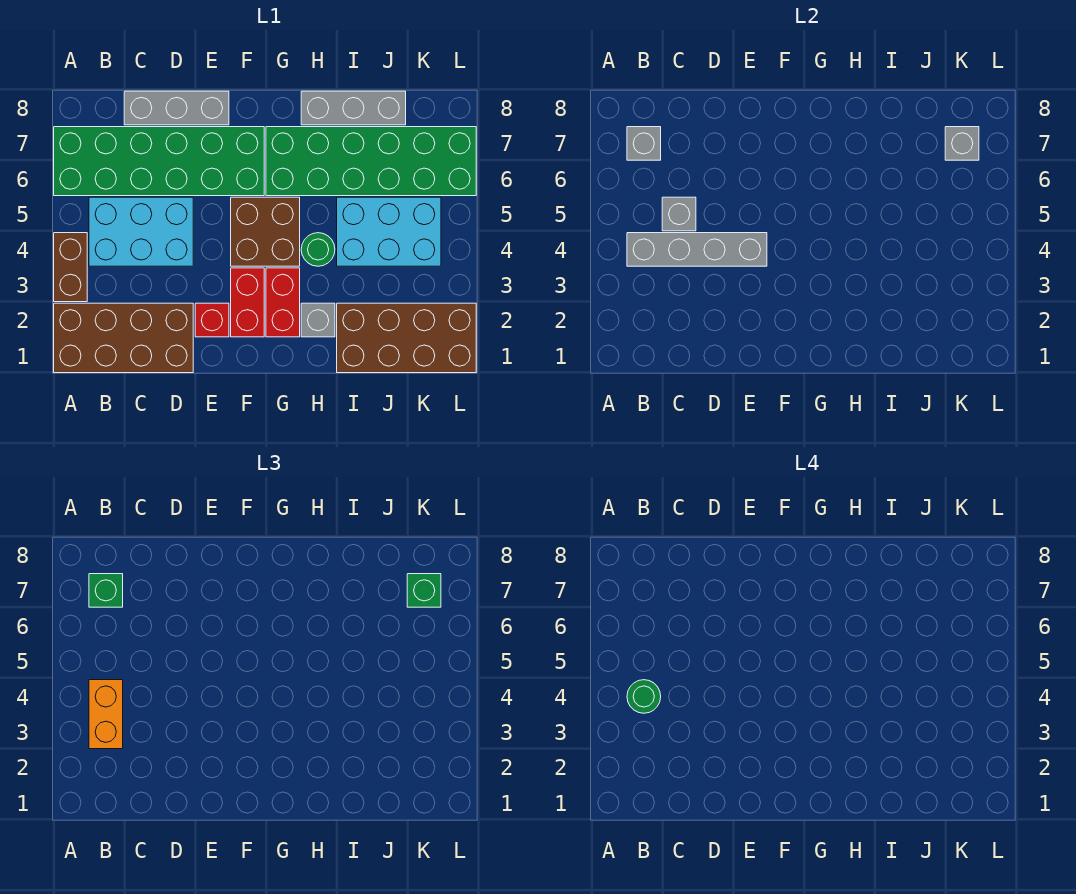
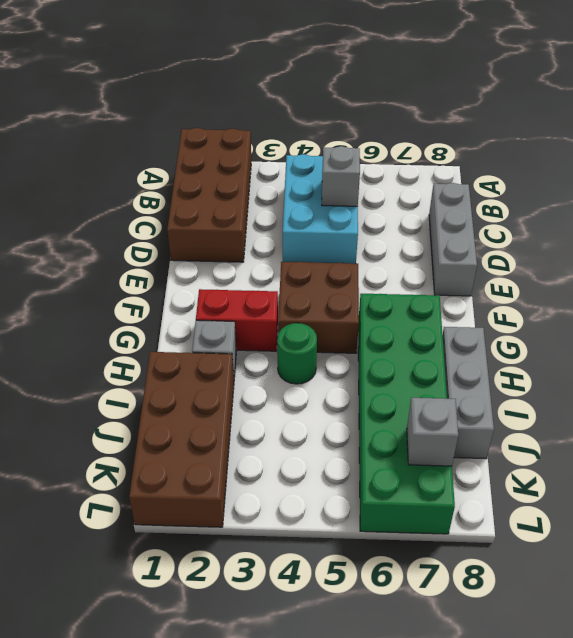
none -> brown 1x2 brick [54,233,87,302]
none -> green 2x6 brick [54,127,264,196]
none -> red 1x1 brick [195,303,229,337]

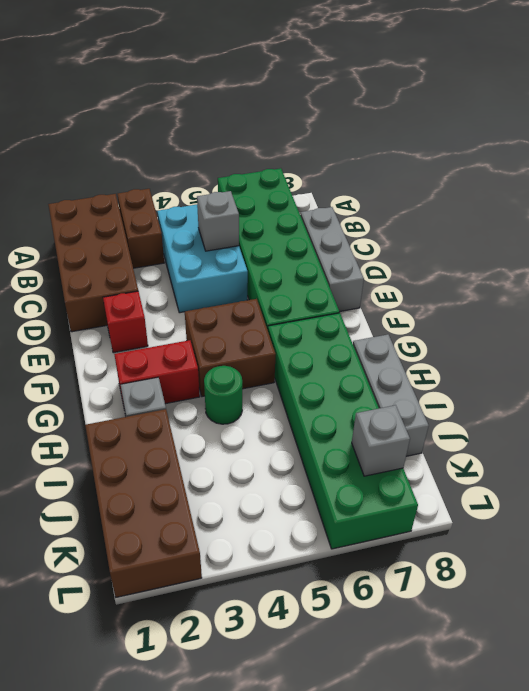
brown 1x2 brick [117,189,164,268] -> brown 1x2 brick turned to [54,233,87,302]
none -> red 1x2 brick [231,268,264,337]
none -> cyan 2x3 brick [337,197,441,266]
none -> grey 1x4 brick [627,233,767,266]

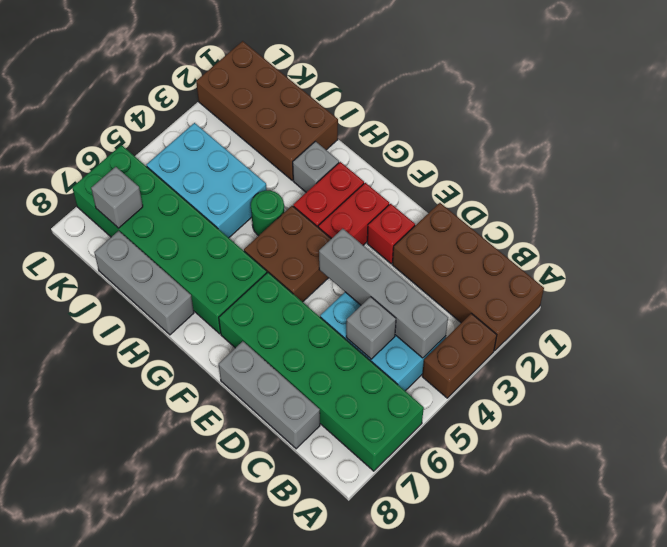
none -> grey 1x1 brick [627,127,661,160]
none -> orange 1x2 brick [89,680,123,749]
none -> green 1x1 brick [89,574,123,607]

